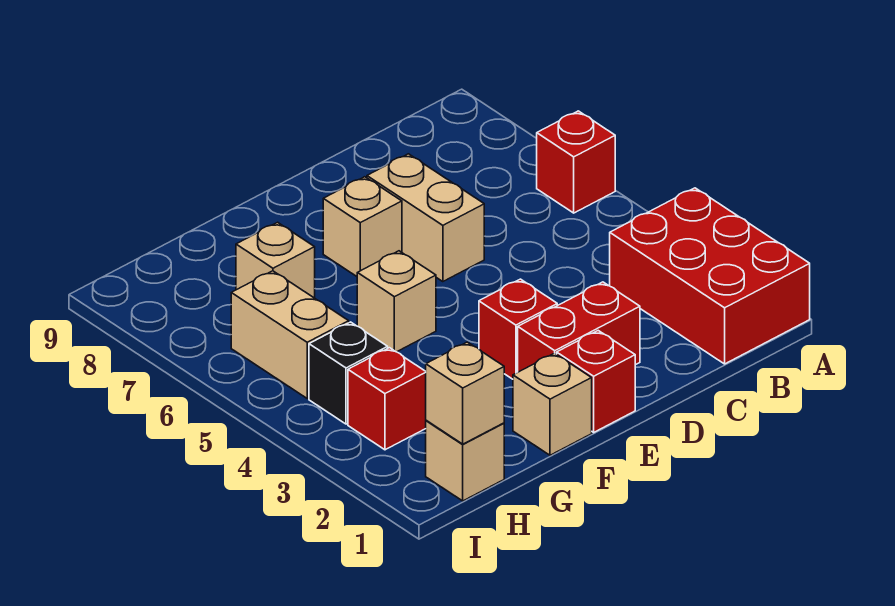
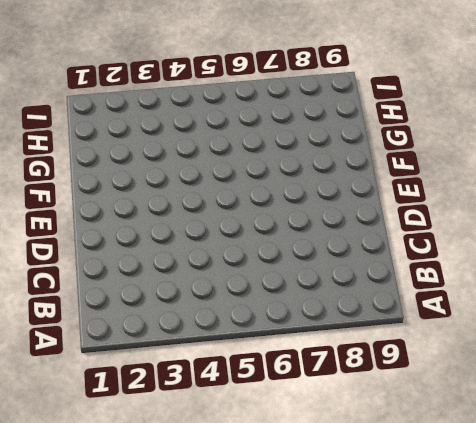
none -> red 2x3 brick [610,188,810,364]
none -> red 1x1 brick [537,111,615,213]
none -> red 1x2 brick [518,282,640,372]

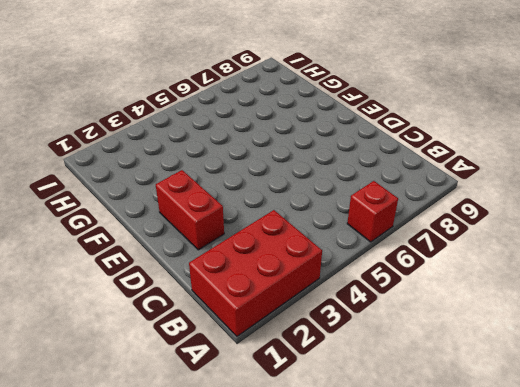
none -> tan 1x2 brick [367,154,484,282]
none -> red 1x1 brick [557,331,635,432]
none -> red 1x1 brick [479,279,557,379]

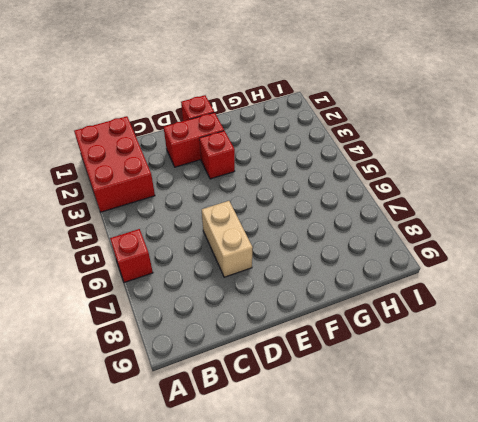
none -> tan 1x1 brick [323,177,402,276]
none -> tan 1x1 brick [513,353,592,455]
none -> tan 1x1 brick [357,251,436,352]

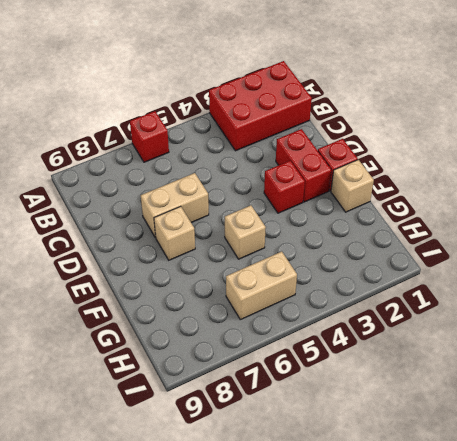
none -> tan 1x1 brick [236,222,315,298]
none -> tan 1x1 brick [426,420,504,501]
none -> red 1x1 brick [348,348,426,450]

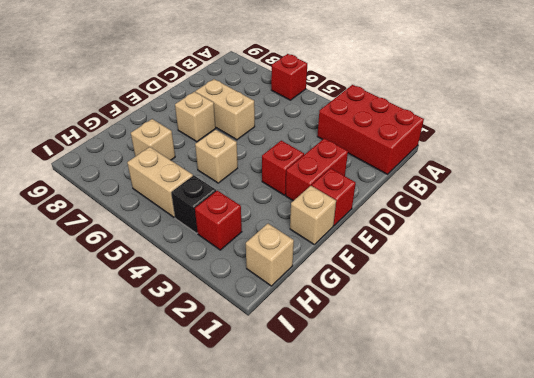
none -> tan 1x1 brick [426,342,504,444]

